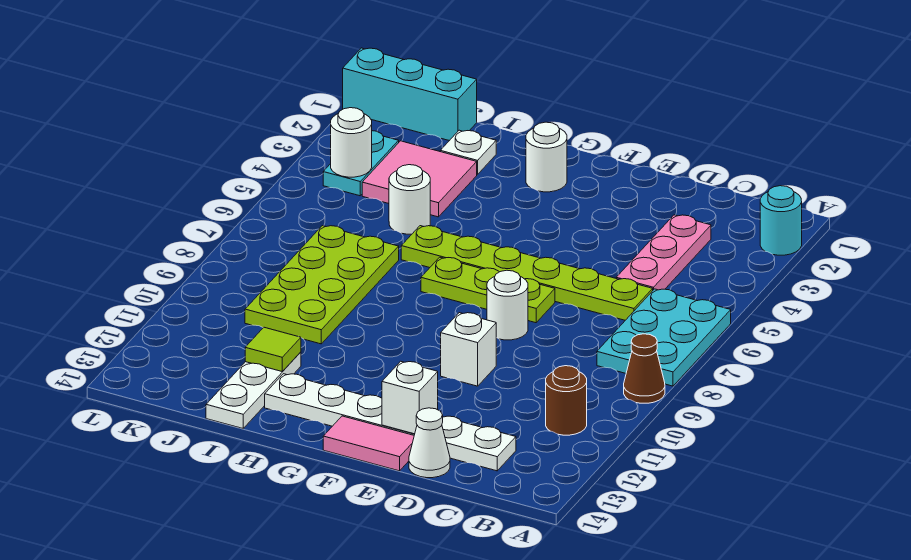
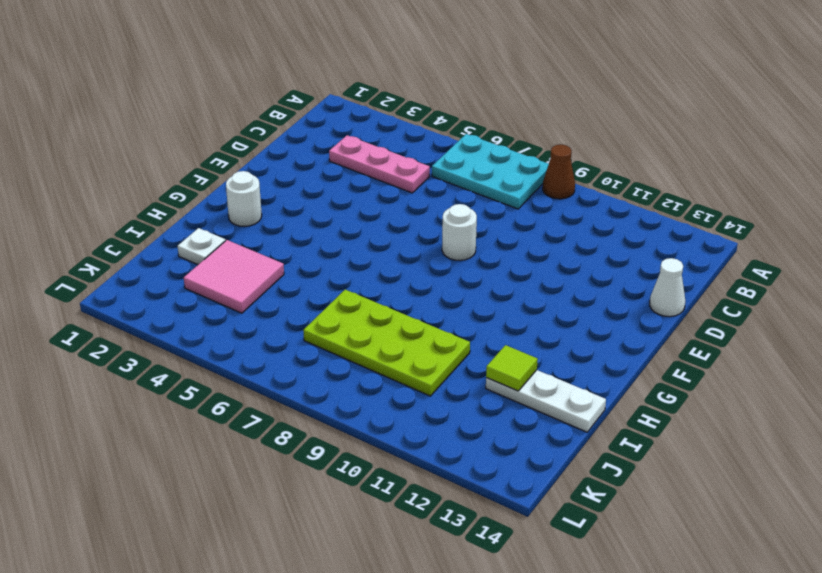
none -> cyan 1x1 round brick [760,186,802,255]
none -> brown 1x1 round brick [546,366,587,435]
none -> lime 1x6 plate [401,226,653,320]

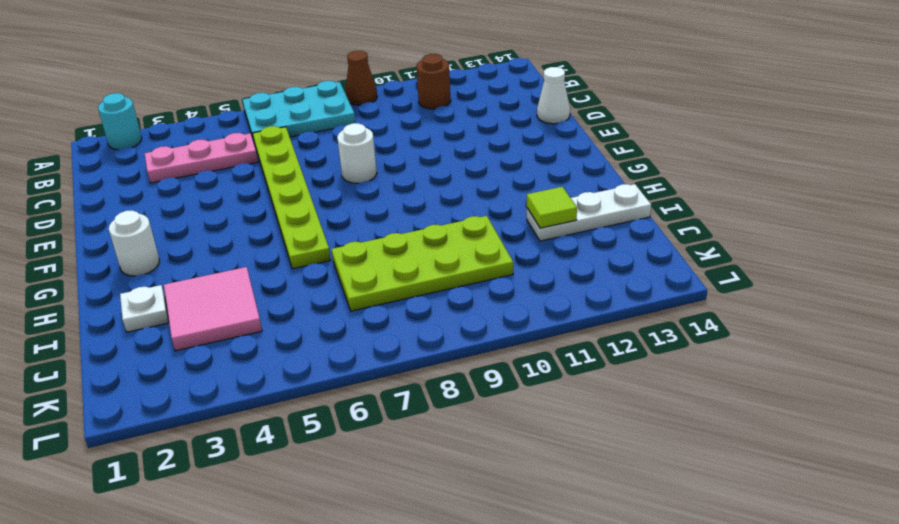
none -> white 1x6 plate [265,374,516,471]
none -> lime 1x3 plate [421,257,555,323]
none -> white 1x1 brick [441,313,496,386]

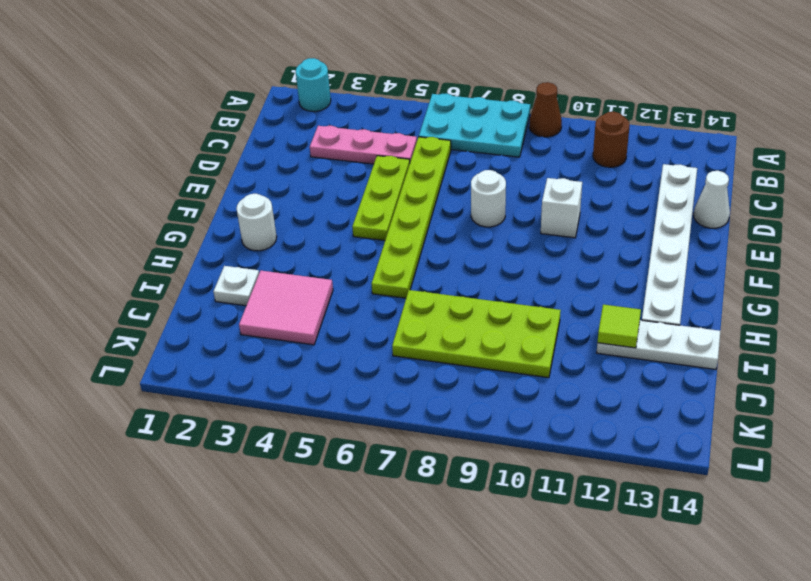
lime 1x3 plate [352,156,410,241] -> lime 1x3 plate moved to [421,257,555,323]
none -> pink 1x2 tile [323,416,414,471]
none -> white 1x1 round brick [389,165,430,234]
none -> cyan 1x3 brick [343,48,477,141]

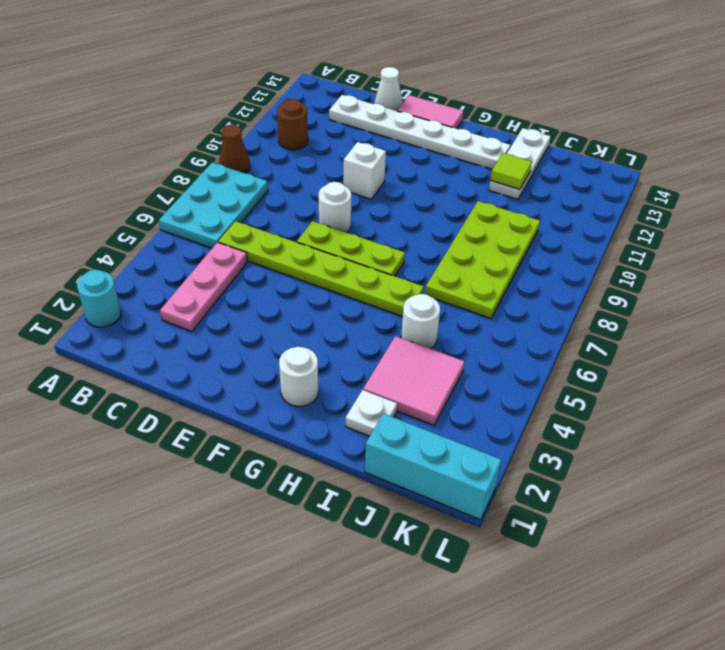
none -> cyan 1x2 plate [323,131,399,196]
none -> white 1x1 brick [382,361,438,434]
none -> white 1x1 round brick [331,108,372,177]

